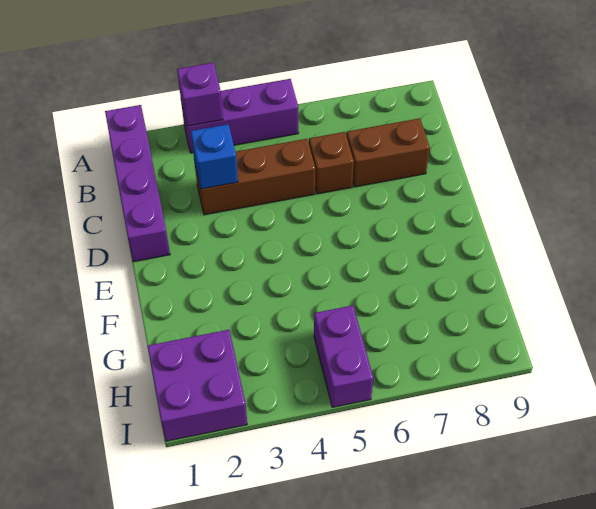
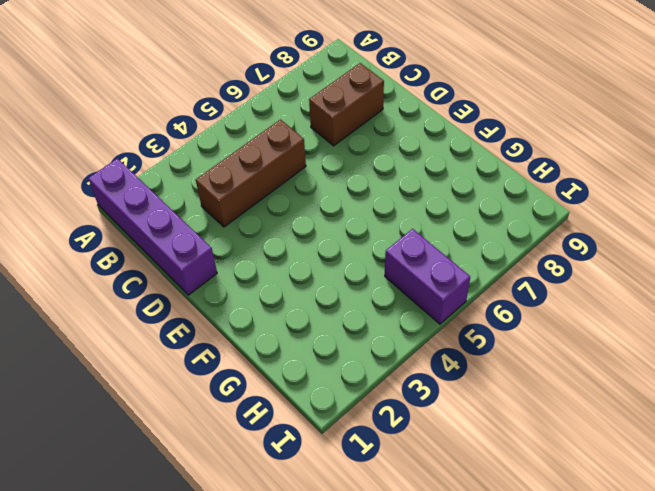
none -> purple 1x3 brick [181,79,299,153]
none -> brown 1x1 brick [309,132,354,194]

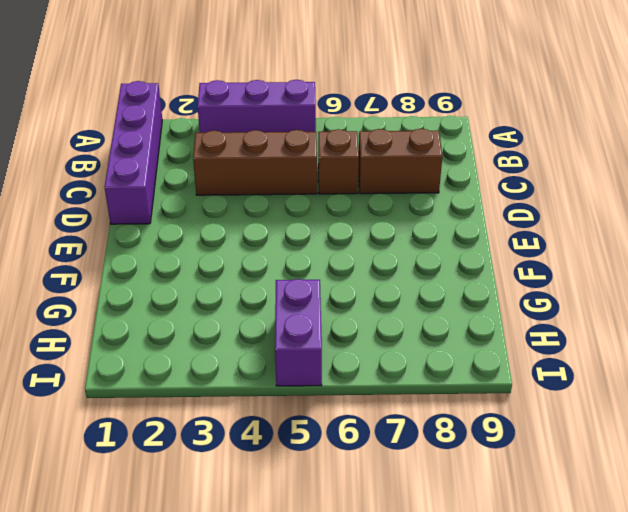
none -> purple 2x2 brick [148,330,247,441]
none -> purple 1x1 brick [177,62,223,126]

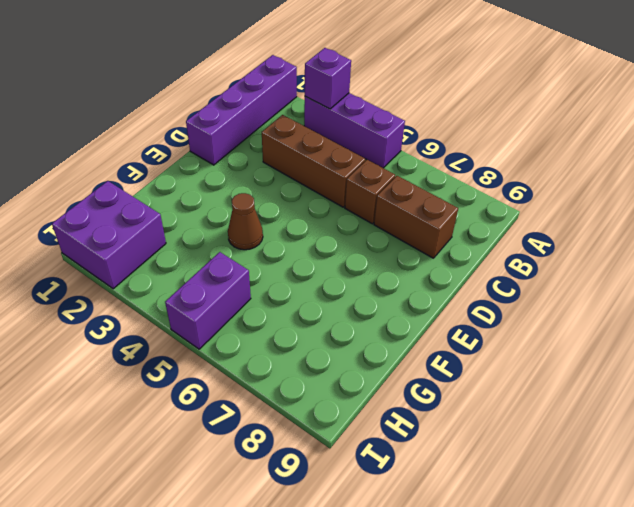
brown 1x1 cone [228,193,263,250] -> none
none -> blue 1x1 brick [191,124,238,189]

